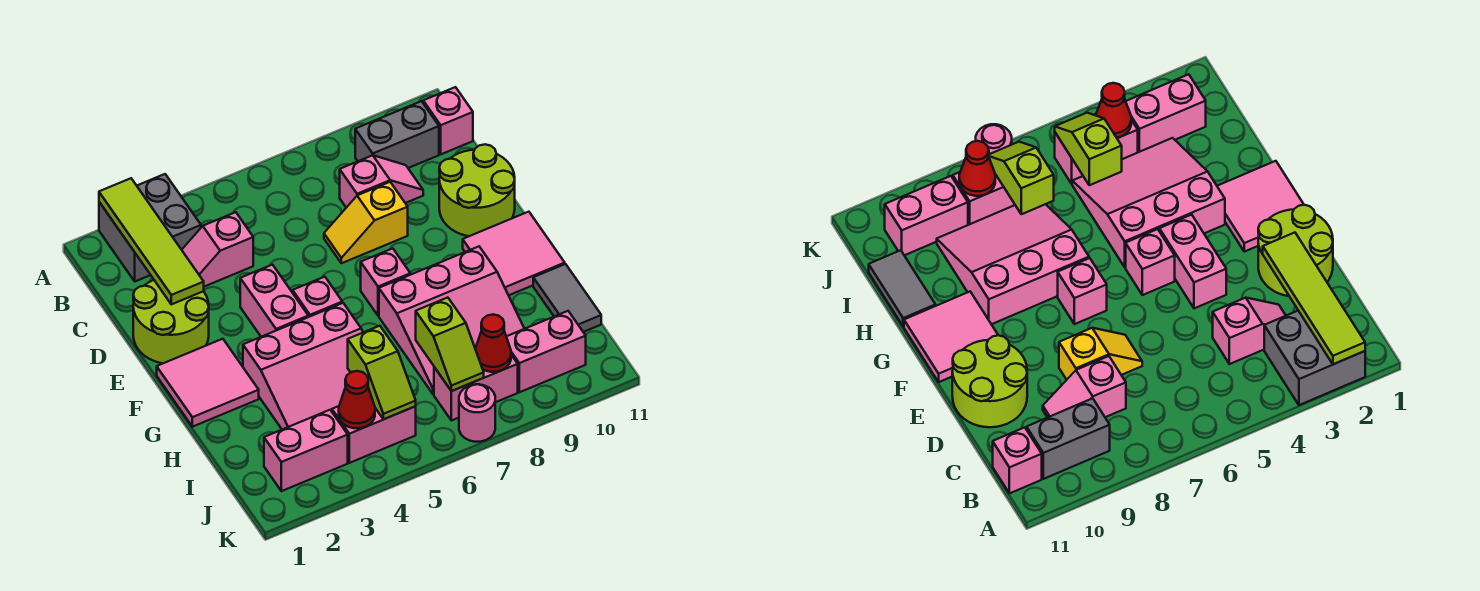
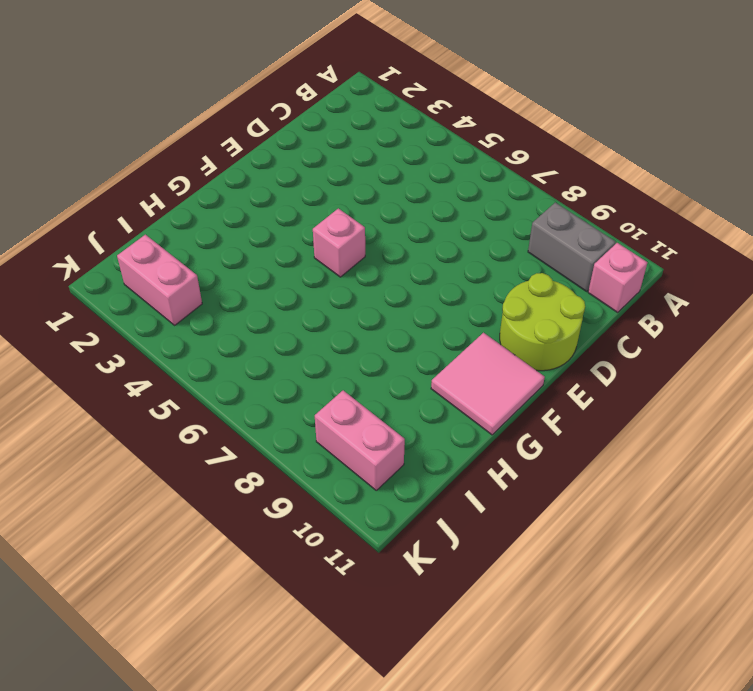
none -> grey 2x2 brick [99,174,201,281]
none -> pink 1x2 slope [182,212,253,287]
none -> pink 1x2 slope [340,155,423,208]

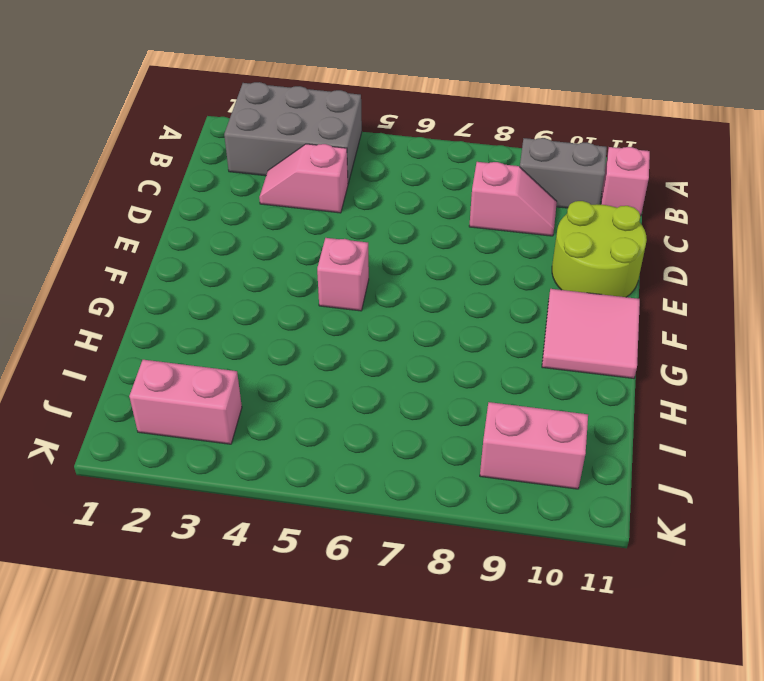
grey 2x3 brick [224,82,362,183] -> grey 2x2 brick [99,174,201,281]
none -> lime 2x2 round brick [133,280,209,363]
none -> yellow 1x2 slope [324,182,408,263]
none -> pink 1x2 brick [240,265,308,337]

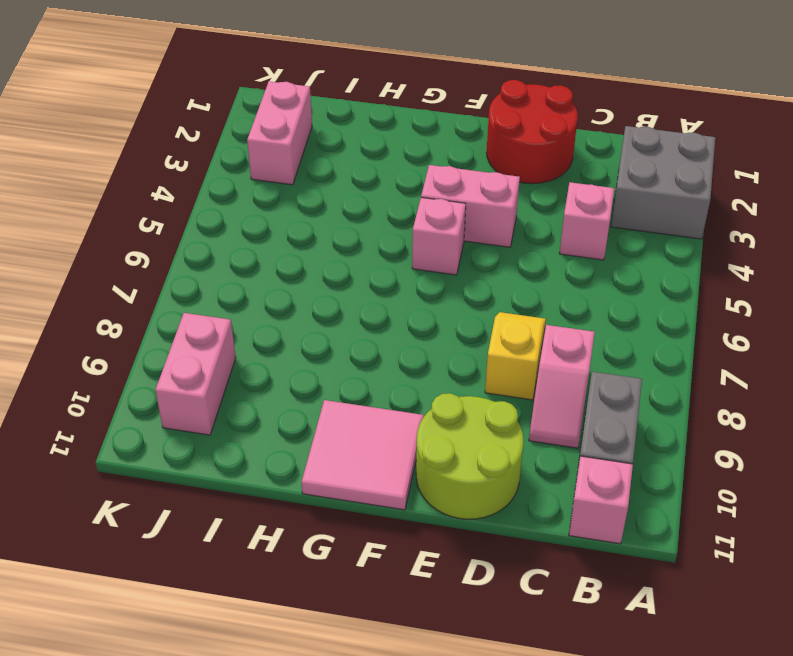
red 2x2 round brick [487,80,578,184] -> lime 2x2 round brick [133,280,209,363]
none -> pink 2x2 tile [157,339,259,427]
none -> pink 1x1 brick [361,248,410,316]
none -> pink 3x3 slope [243,303,363,429]

